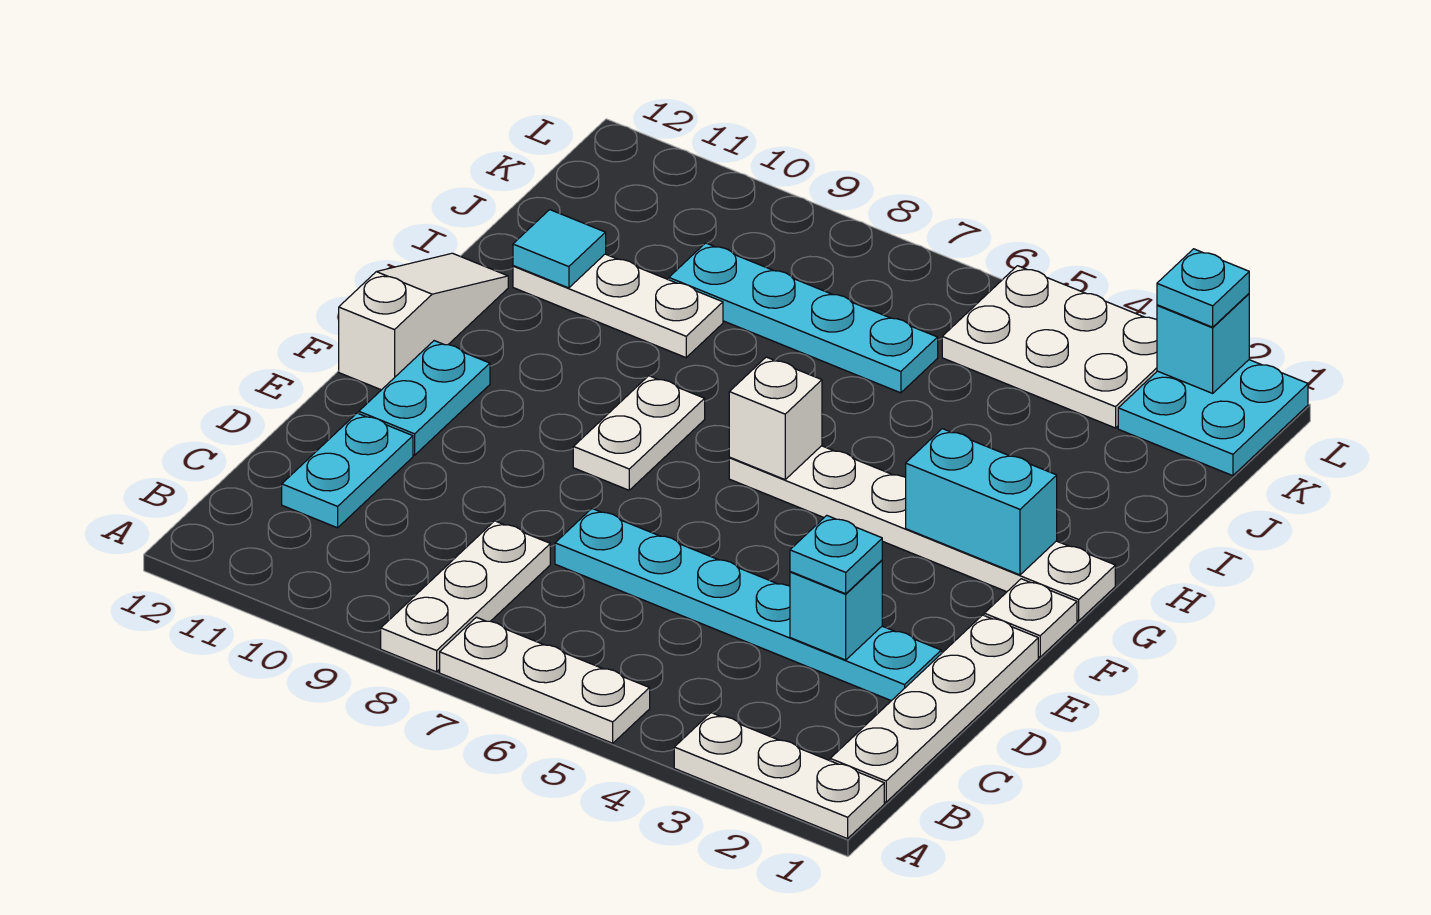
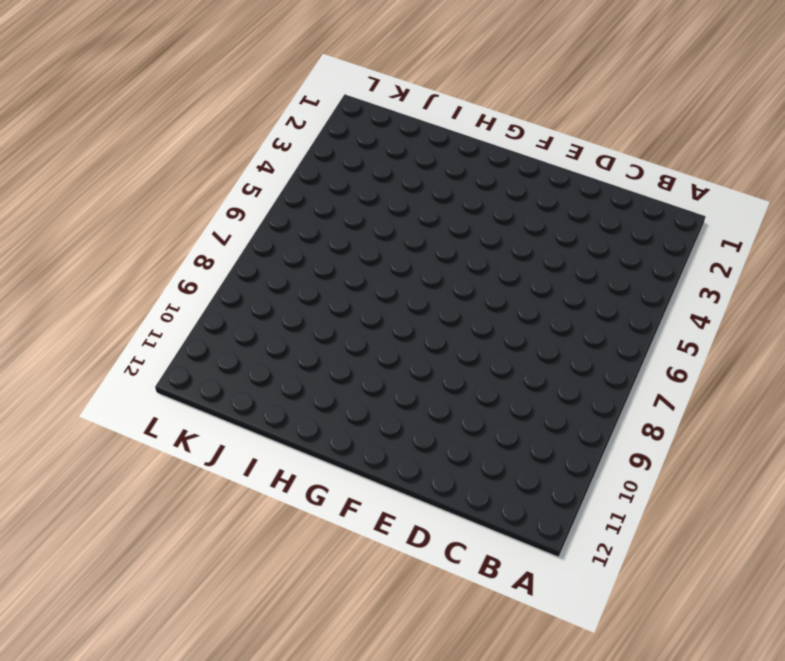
none -> white 1x3 plate [674,713,884,839]
none -> white 1x3 plate [440,617,650,743]
none -> white 1x3 plate [381,521,550,672]

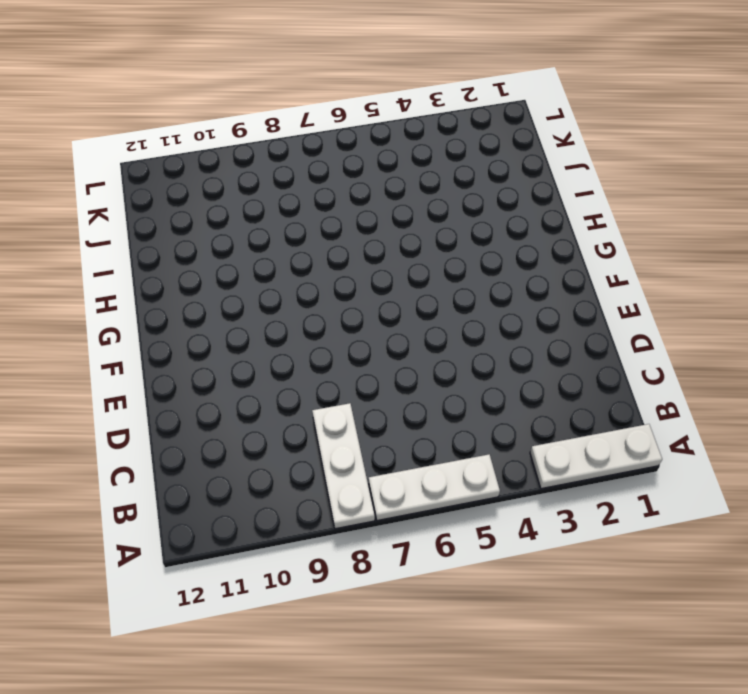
none -> white 1x4 plate [830,615,1038,802]
none -> cyan 1x2 plate [282,413,413,528]
none -> cyan 1x6 plate [555,509,941,701]

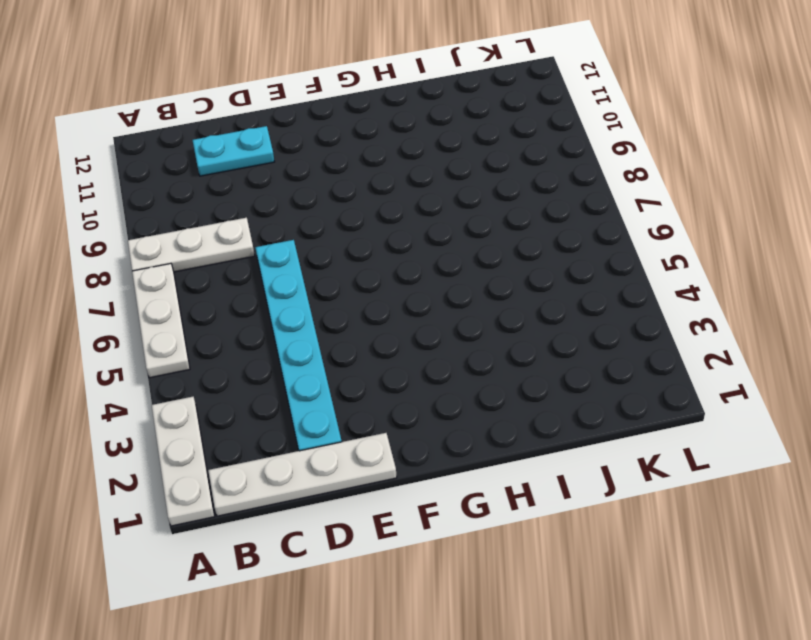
none -> cyan 1x2 plate [359,341,490,455]
none -> white 1x1 plate [984,579,1077,657]
none -> white 1x2 plate [573,376,705,490]

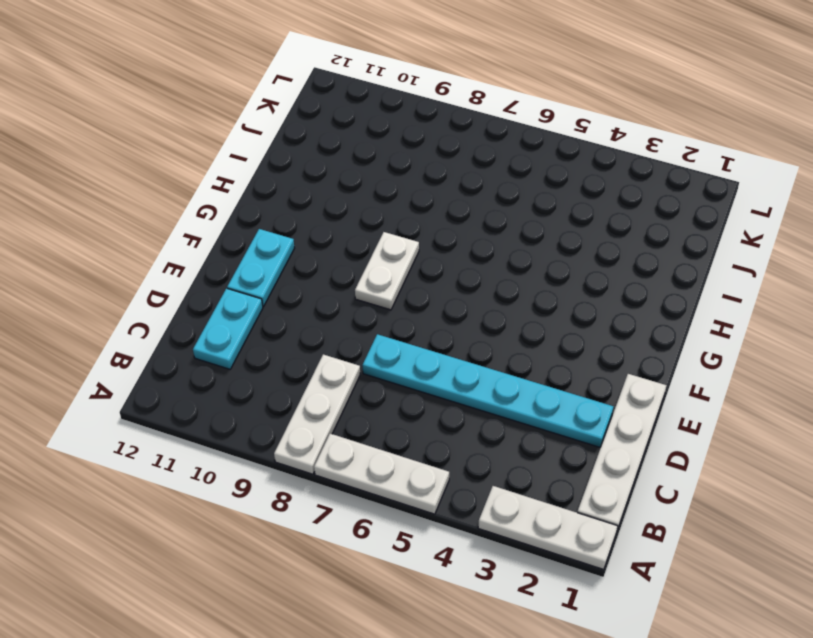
none -> white 1x1 plate [984,579,1077,657]
none -> white 1x3 slope [339,253,508,390]
none -> white 1x6 plate [729,446,1115,621]

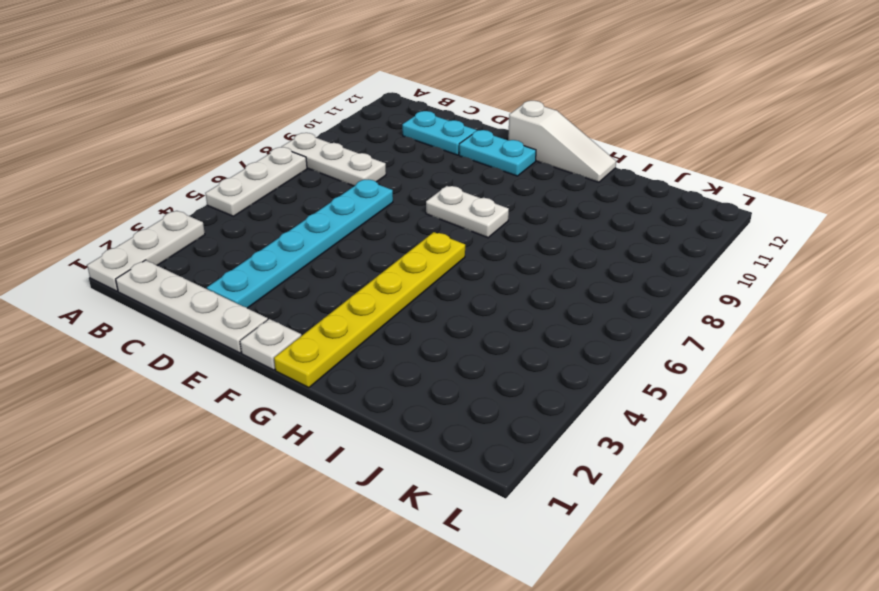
yellow 1x6 plate [274,232,465,388] -> white 1x6 plate [729,446,1115,621]
none -> white 1x3 plate [513,254,723,358]
none -> cyan 1x4 plate [669,243,938,393]
none -> cyan 2x2 plate [1118,360,1308,476]

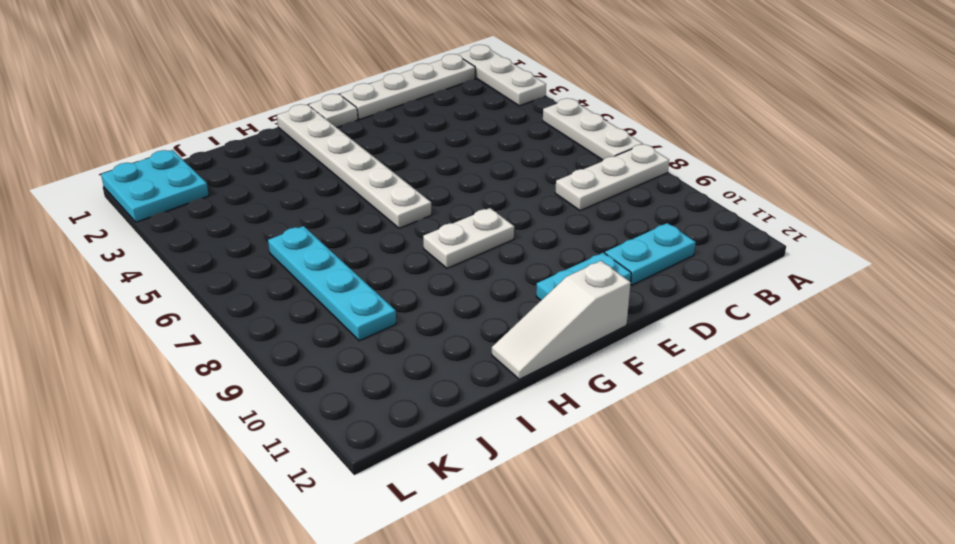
none -> cyan 1x6 plate [555,509,941,701]
none -> white 1x3 plate [513,254,723,358]
none -> white 2x3 plate [942,266,1157,428]

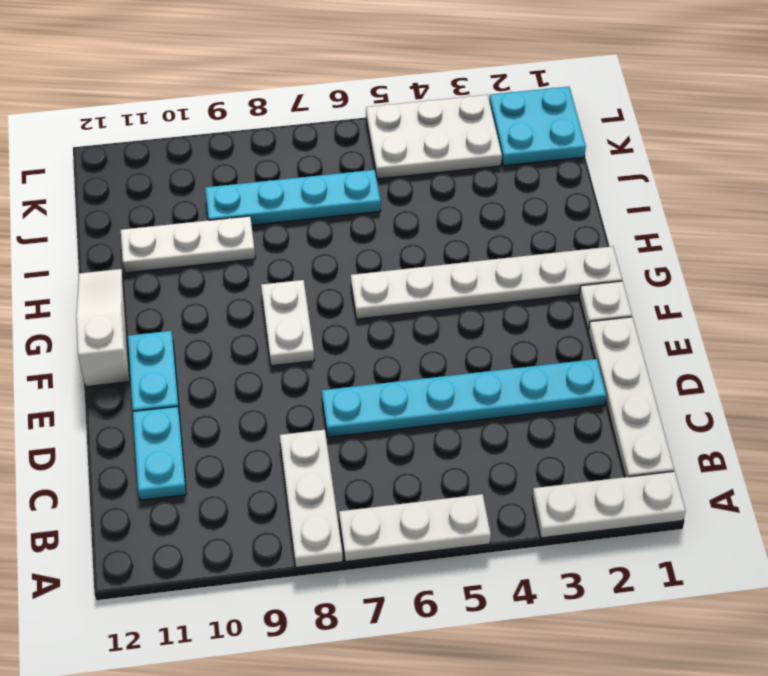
none -> cyan 1x1 brick [790,560,882,660]
none -> cyan 1x2 brick [906,429,1057,575]
none -> white 1x1 brick [729,357,822,480]

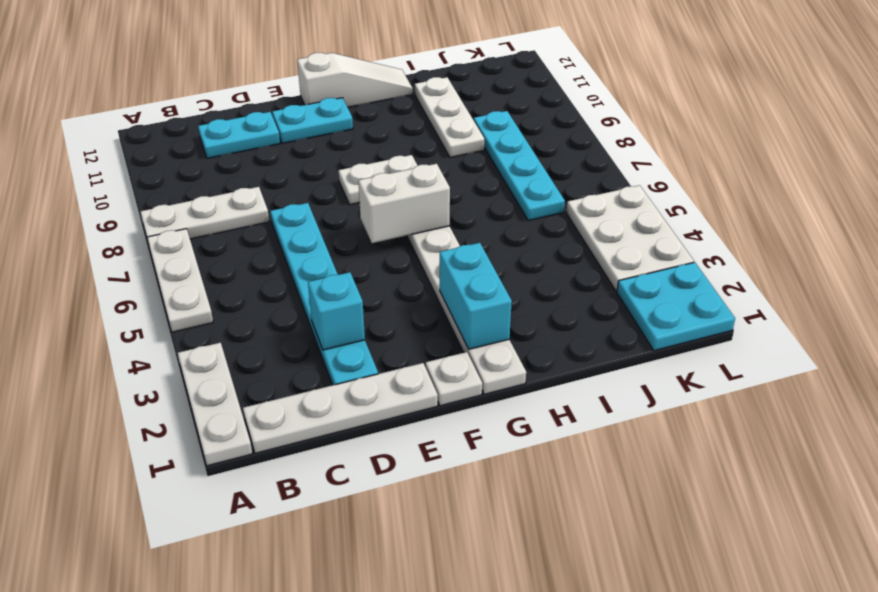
white 1x2 brick [358,164,450,243] -> white 1x1 brick [729,357,822,480]
none -> cyan 1x1 tile [513,210,606,288]
none -> cyan 1x1 brick [1157,294,1249,393]
none -> cyan 1x1 plate [790,515,882,594]

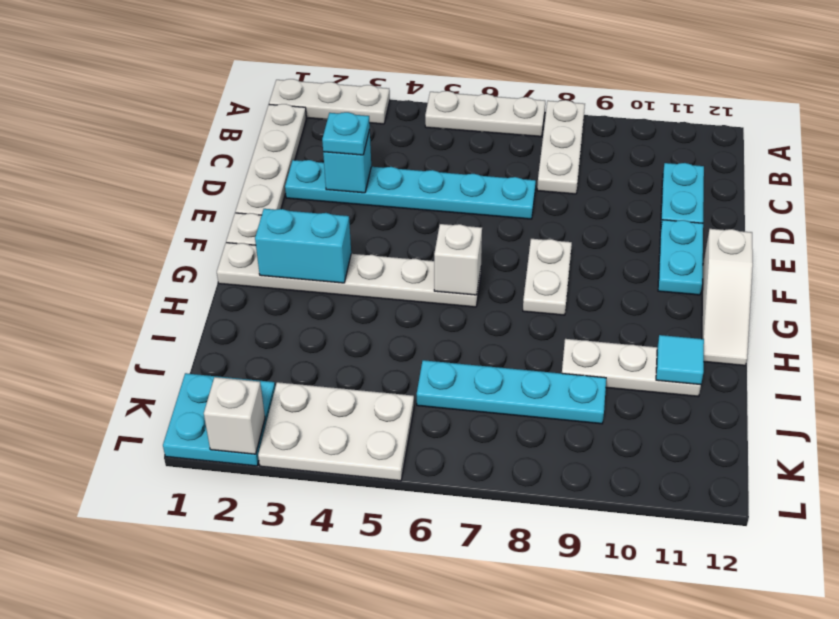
white 1x1 brick [204,377,265,454] -> cyan 1x1 brick [1157,294,1249,393]
none -> cyan 1x1 plate [1157,249,1249,327]

